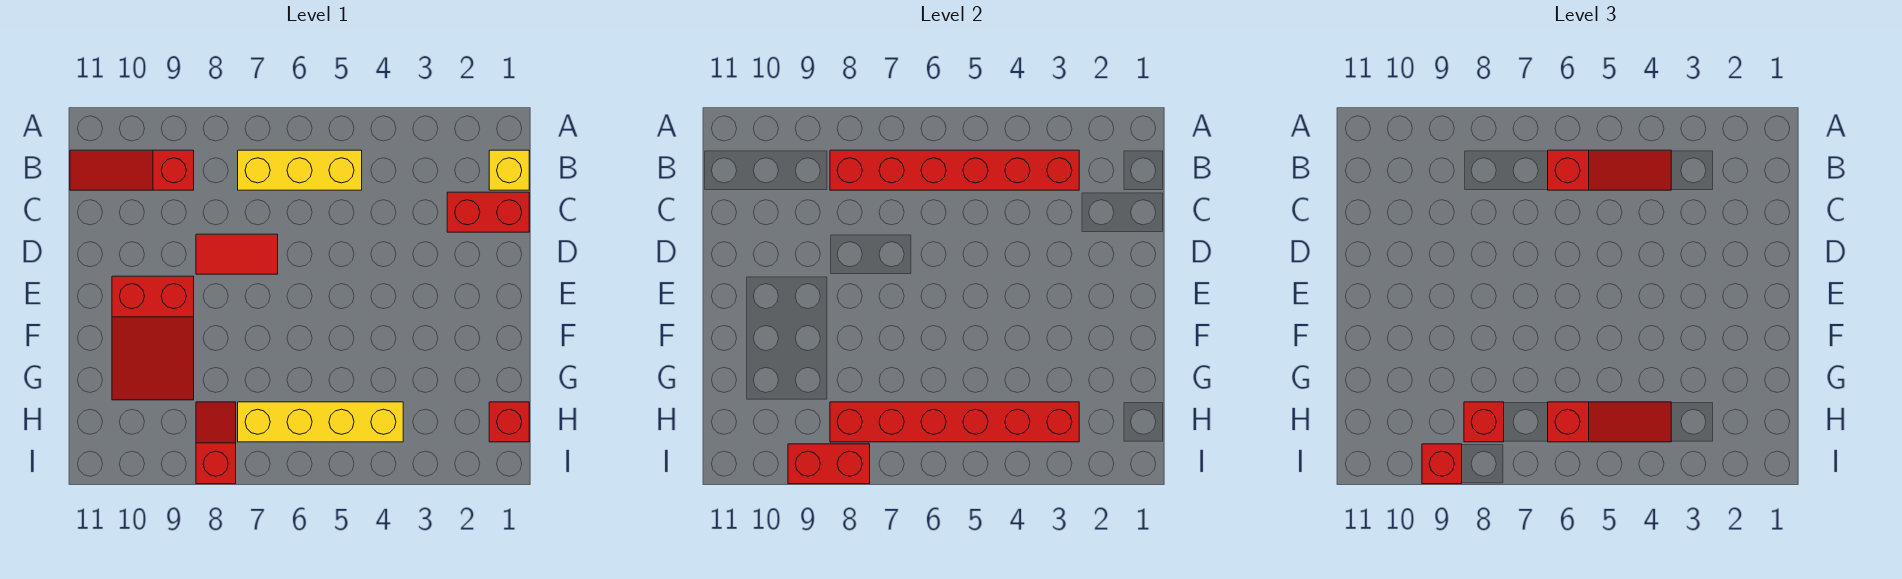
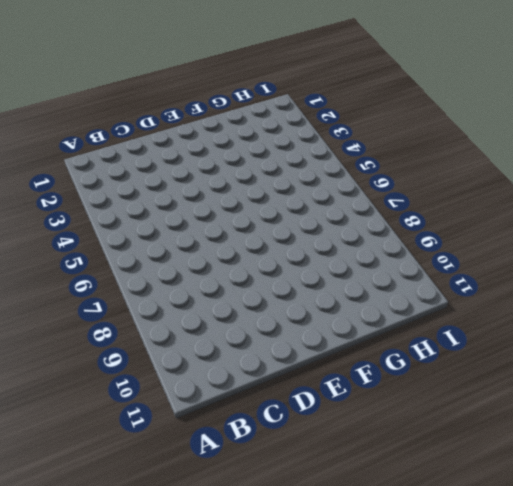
none -> yellow 1x1 brick [489,150,529,190]
none -> yellow 1x3 brick [238,150,362,190]
none -> red 1x3 slope [70,150,194,190]

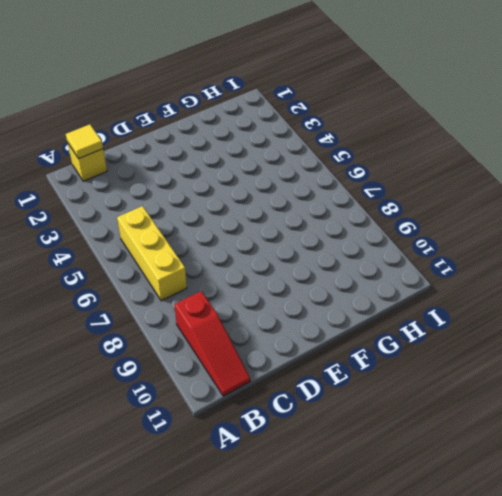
yellow 1x1 tile [66,125,103,159] -> none
none -> red 1x2 brick [447,192,529,232]
none -> red 1x2 tile [196,234,278,274]
none -> red 2x3 slope [112,276,194,400]

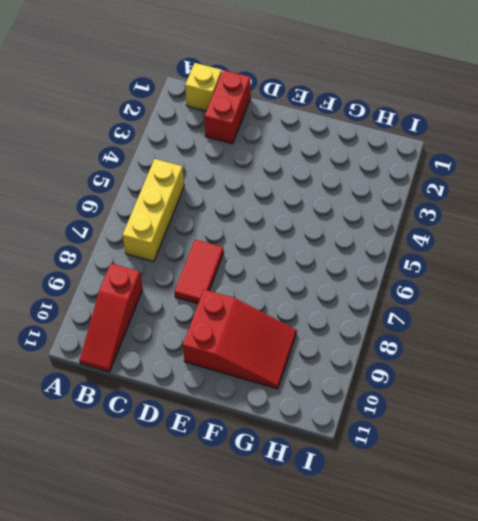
none -> red 1x1 brick [489,402,529,442]
none -> yellow 1x4 brick [238,402,403,442]
none -> red 1x2 slope [196,402,236,484]

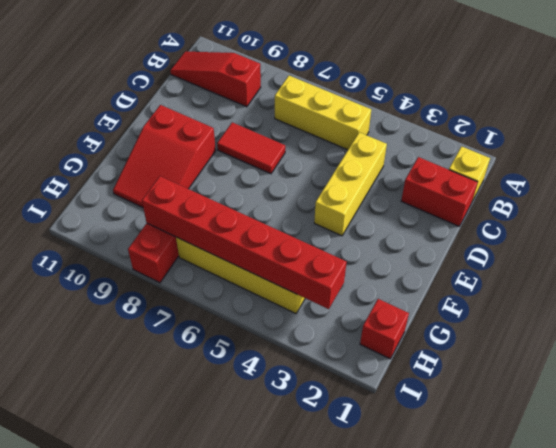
yellow 1x3 brick [314,132,387,236] -> none
none -> red 1x6 brick [830,150,1079,190]
none -> red 1x2 brick [788,444,870,484]
none -> red 1x3 slope [1548,150,1671,190]

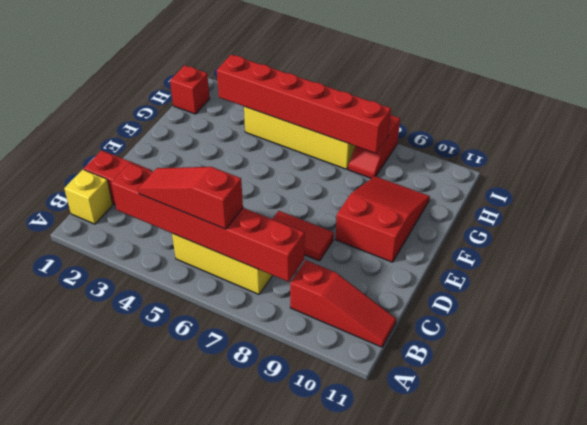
none -> red 1x2 brick [788,444,870,484]
none -> red 1x3 slope [1548,402,1671,442]
none -> red 1x1 brick [1464,402,1504,442]

